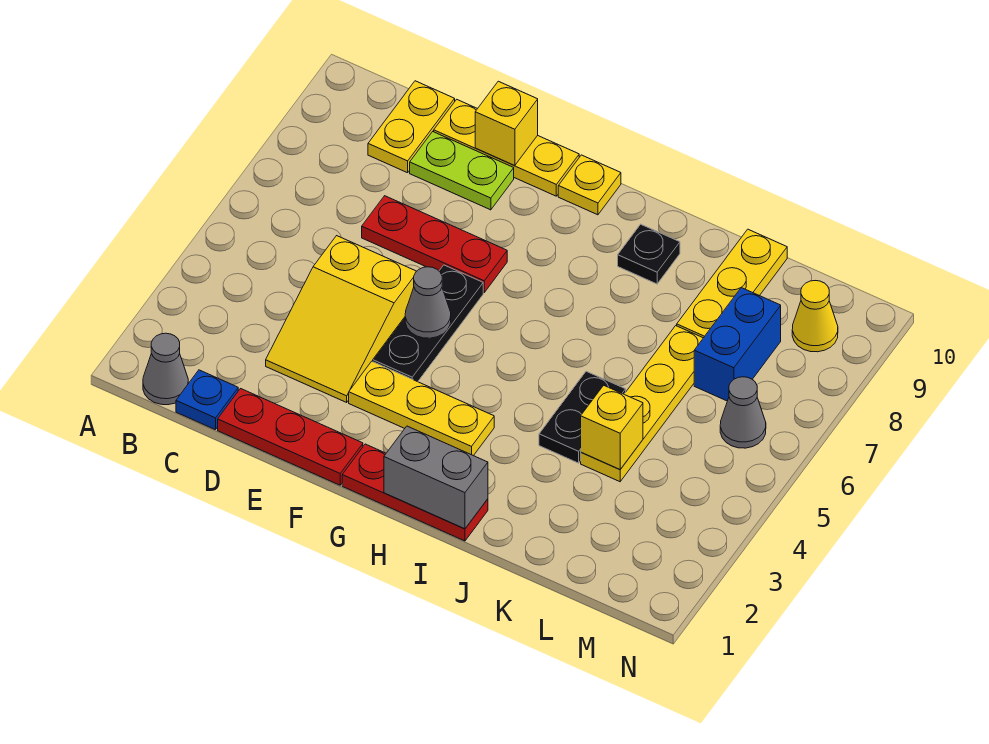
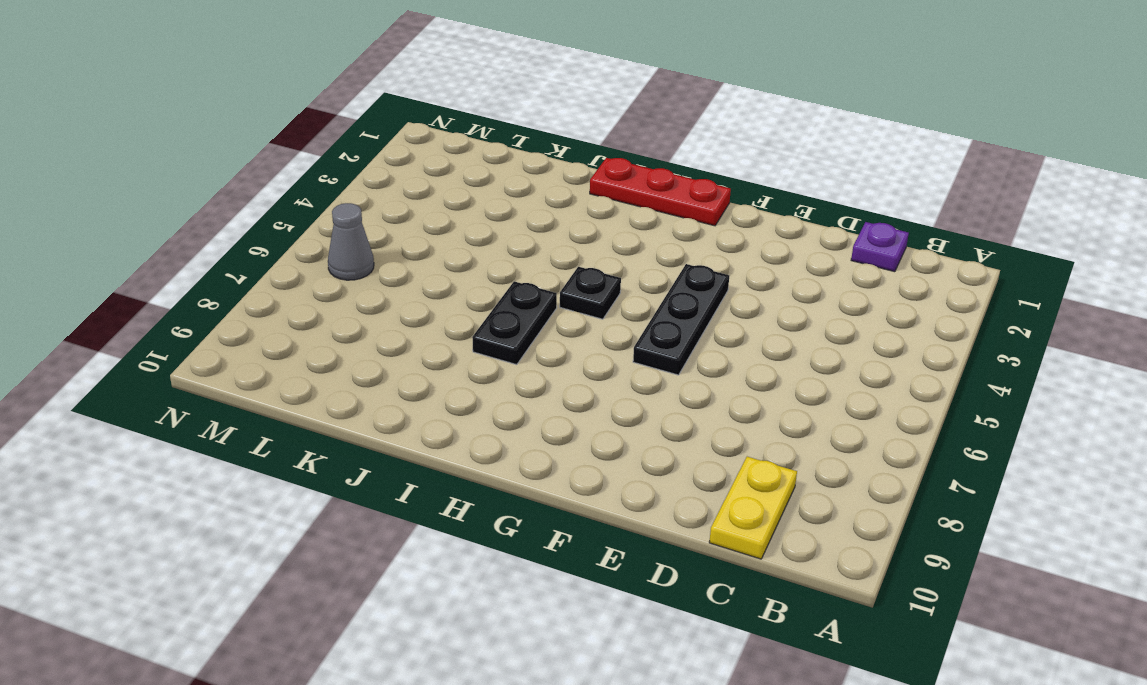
purple 1x1 plate [851,222,909,272] -> blue 1x1 plate [176,370,238,430]
black 1x1 plate [560,267,621,319] -> black 1x1 plate moved to [618,224,680,284]
black 1x2 plate [472,281,557,365] -> black 1x2 plate moved to [539,371,626,463]
none -> grey 1x1 cone [143,333,188,405]
none -> red 1x3 plate [218,389,363,485]
none -> yellow 2x3 slope [266,236,417,402]

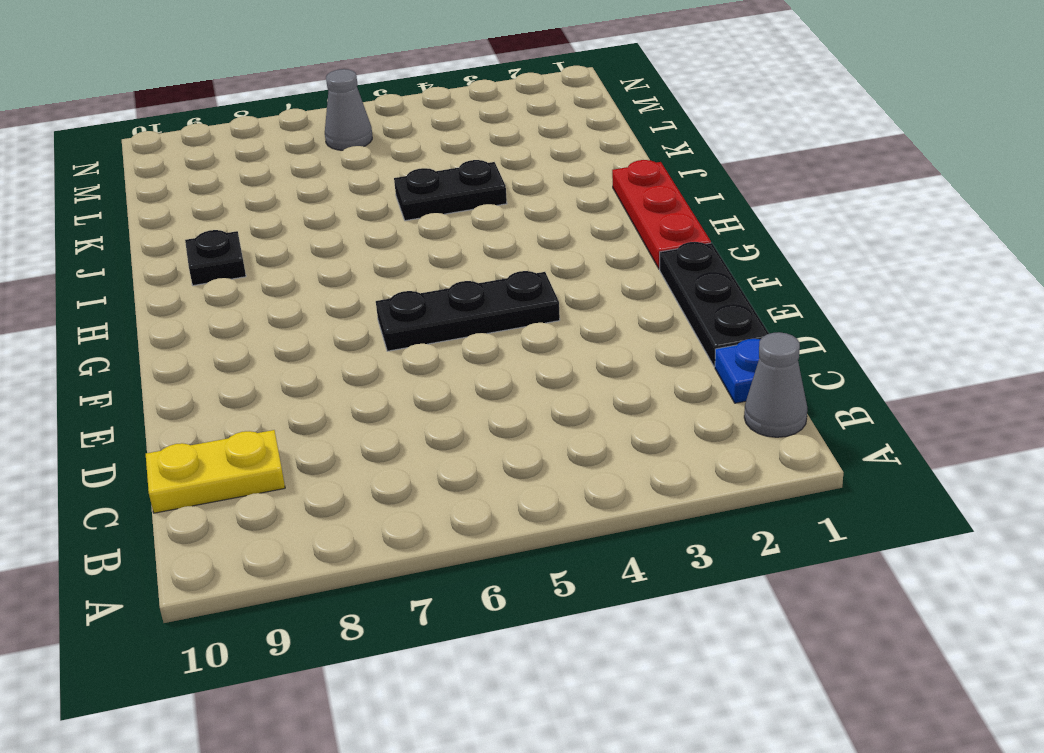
black 1x3 plate [660,242,769,367] -> red 1x3 plate [218,389,363,485]
none -> yellow 2x3 slope [266,236,417,402]
none -> red 1x3 plate [362,196,507,292]
none -> lime 1x2 plate [410,132,514,210]

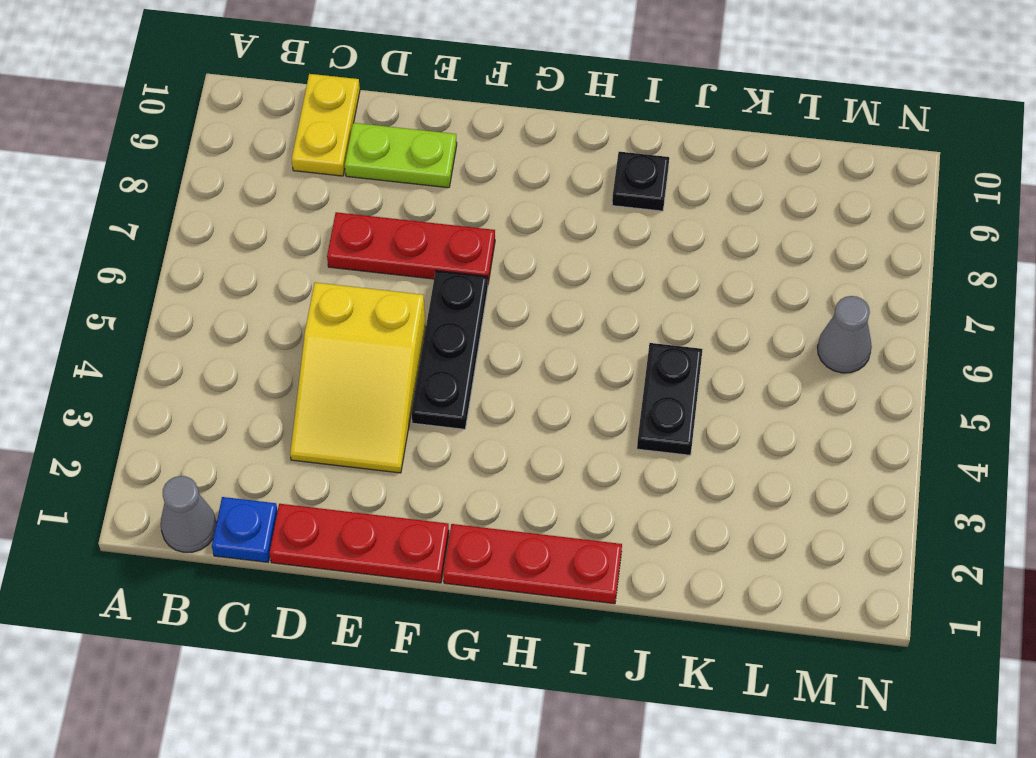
none -> yellow 1x3 plate [434,99,579,196]
none -> yellow 1x3 plate [349,361,494,456]
none -> yellow 1x1 plate [558,155,621,215]

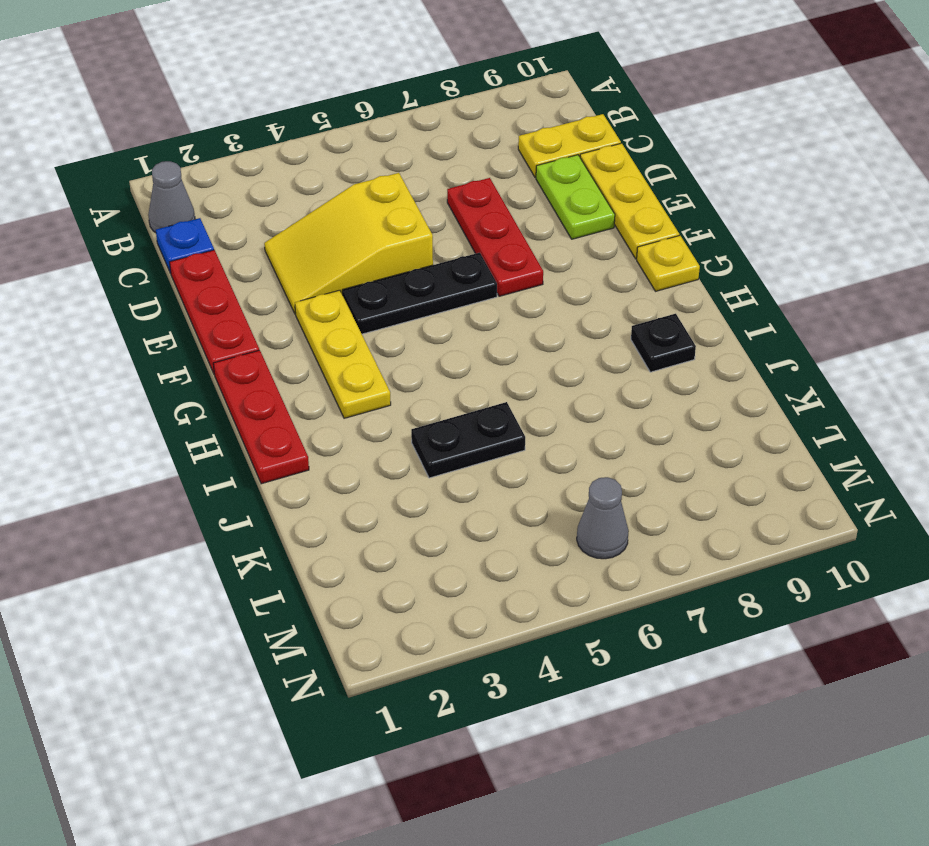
none -> yellow 1x4 plate [581,326,703,482]
none -> yellow 1x3 plate [677,229,787,338]
none -> blue 1x2 brick [694,288,781,401]

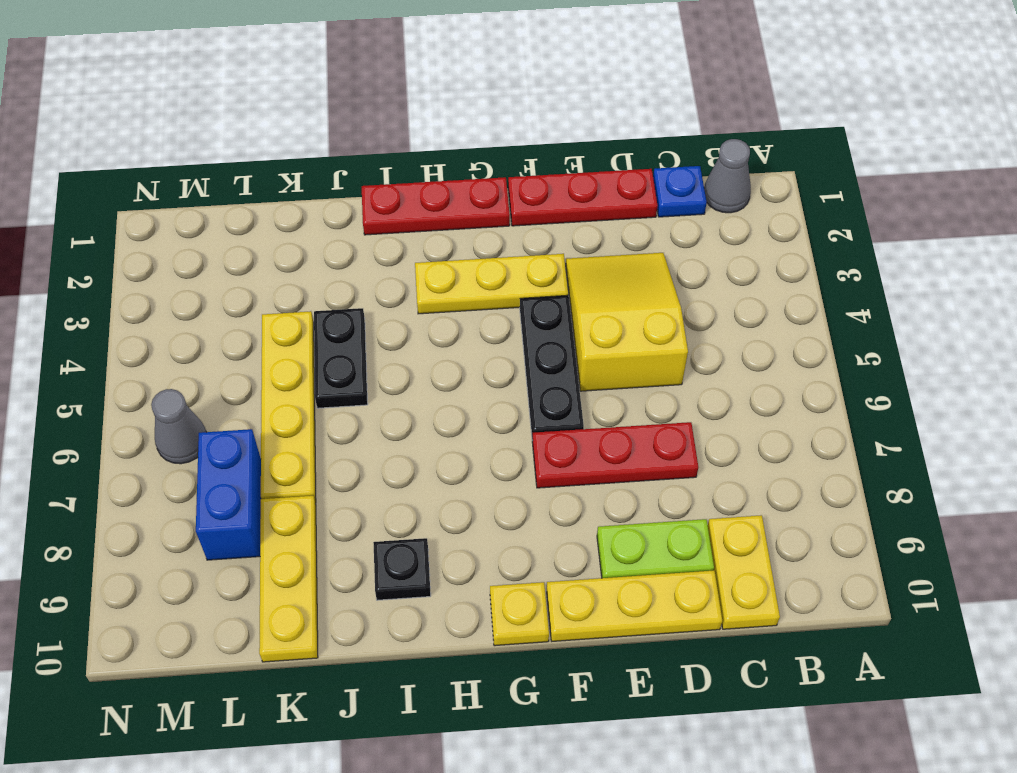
none -> yellow 1x1 cone [792,281,838,352]
none -> yellow 1x1 brick [475,81,538,166]
none -> grey 1x1 cone [405,267,451,338]

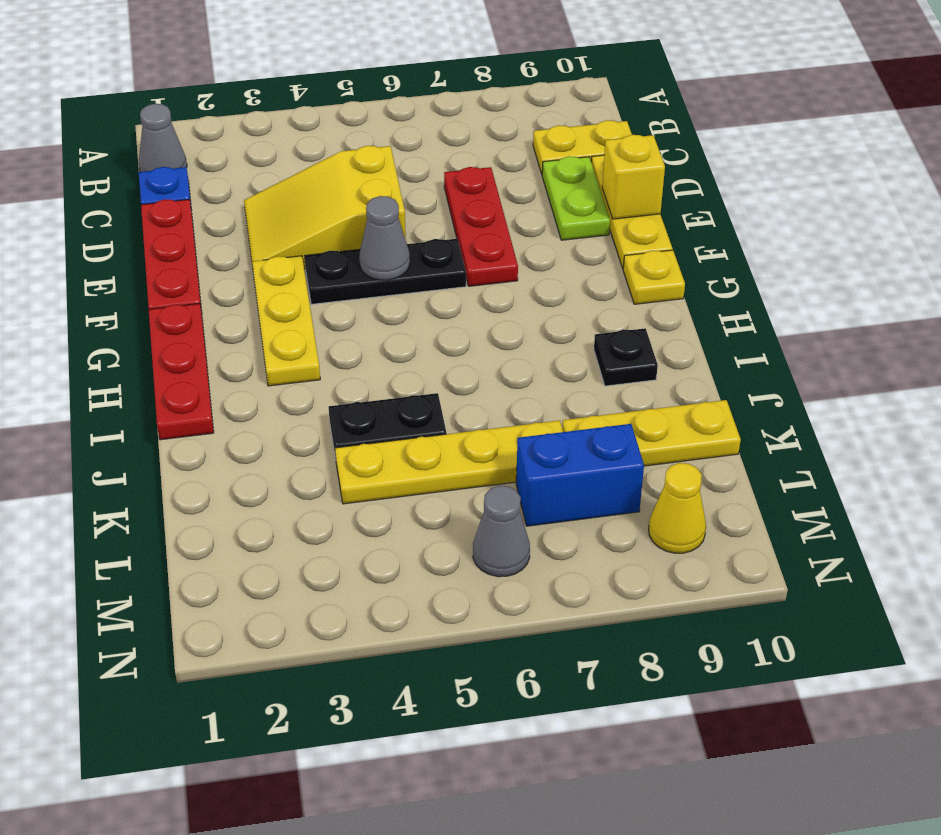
none -> grey 1x2 brick [384,426,488,529]
none -> yellow 1x1 brick [581,385,643,470]

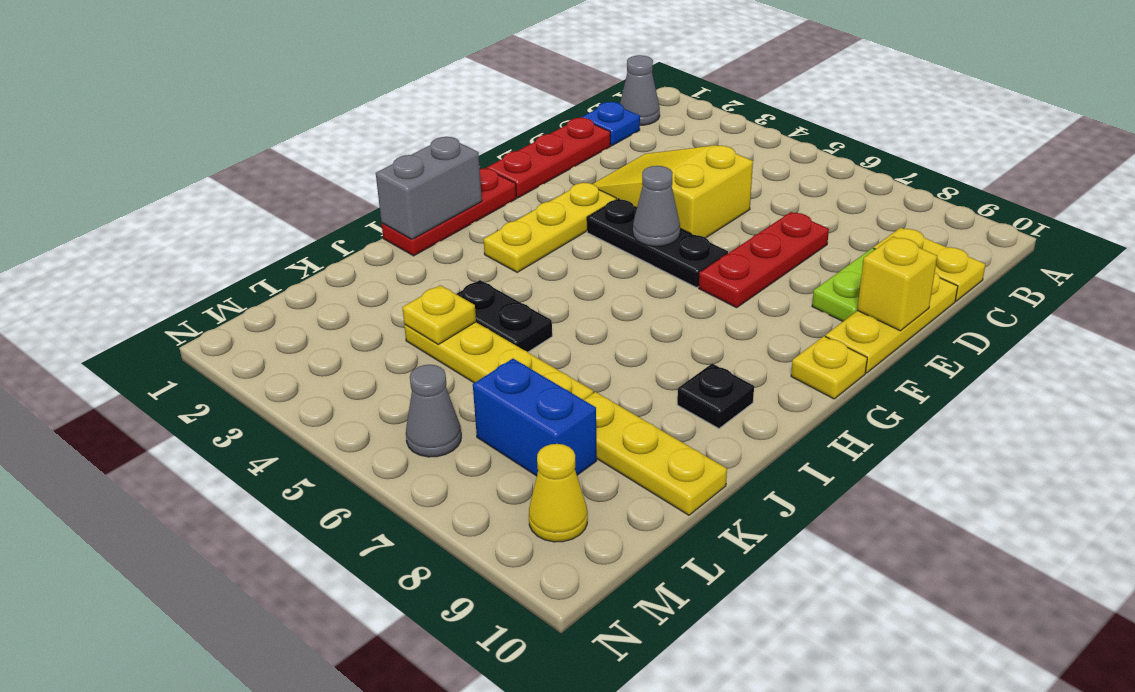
yellow 1x1 plate [402,285,476,344] -> yellow 1x1 brick [581,385,643,470]

